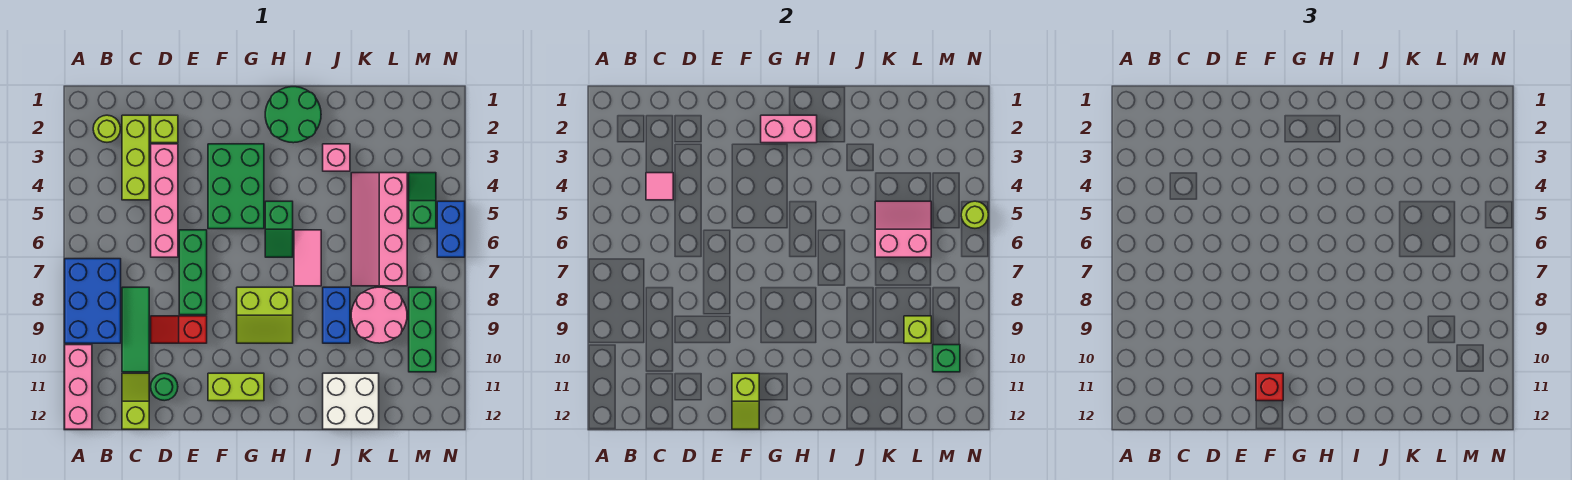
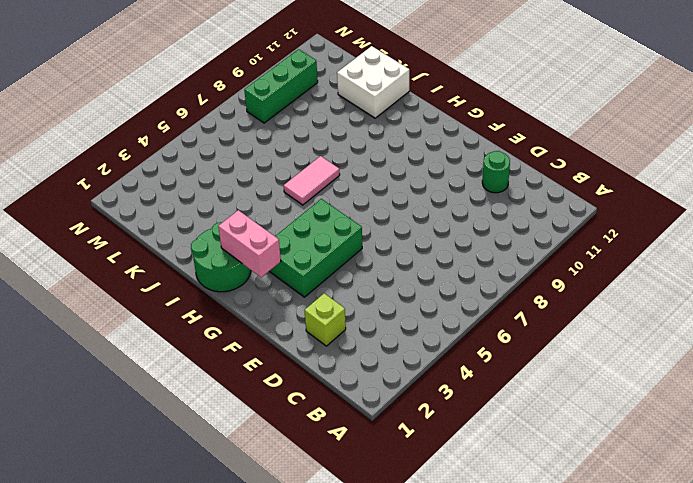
none -> blue 2x3 brick [65,259,121,343]
none -> pink 1x3 brick [65,345,92,429]
none -> lime 1x1 round brick [93,115,120,142]
none -> lime 1x3 brick [122,115,149,200]

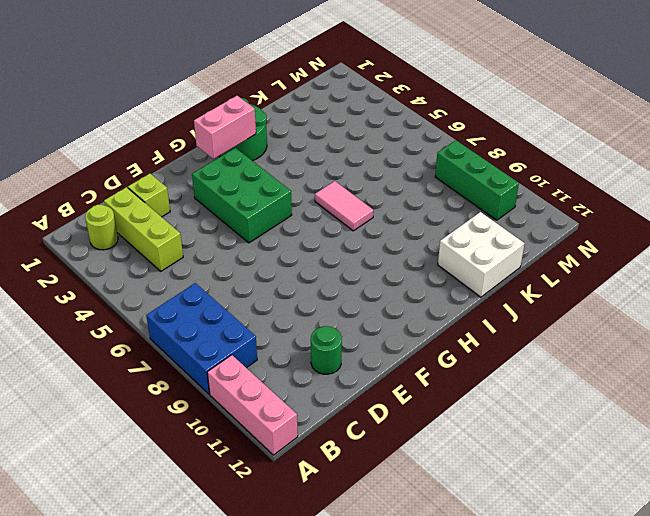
none -> green 1x3 tile [122,287,149,372]
none -> lime 1x2 slope [122,373,149,429]
none -> pink 1x4 brick [151,144,178,257]
none -> red 1x2 slope [151,316,207,343]

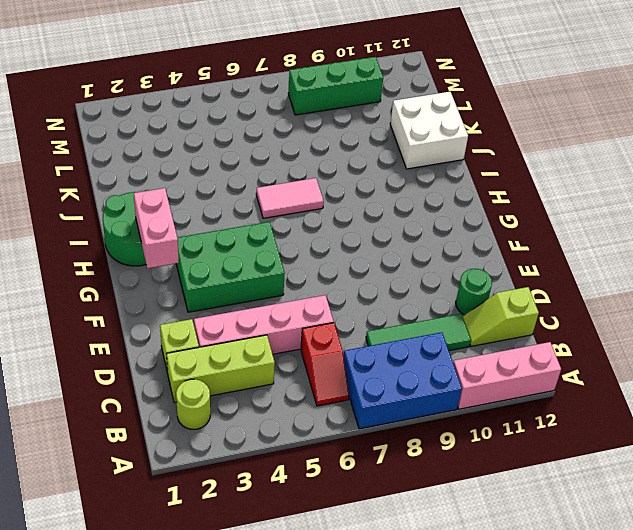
red 1x2 slope [301,323,349,406] -> red 1x2 slope moved to [151,316,207,343]
none -> green 1x3 brick [179,230,207,315]
none -> lime 1x2 brick [208,373,264,401]
none -> lime 2x2 slope [237,287,293,343]
none -> green 1x2 slope [265,201,293,257]

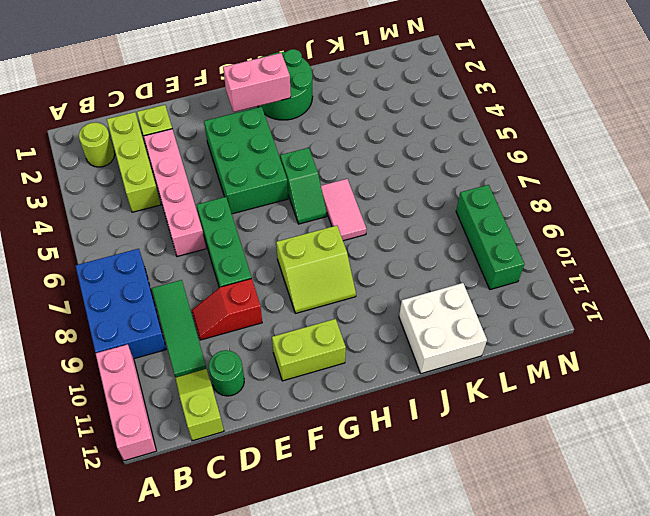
none -> pink 1x1 brick [323,144,350,171]
none -> blue 1x2 brick [323,287,350,343]
none -> pink 2x4 slope [351,173,407,286]
none -> pink 2x2 round brick [351,287,407,343]

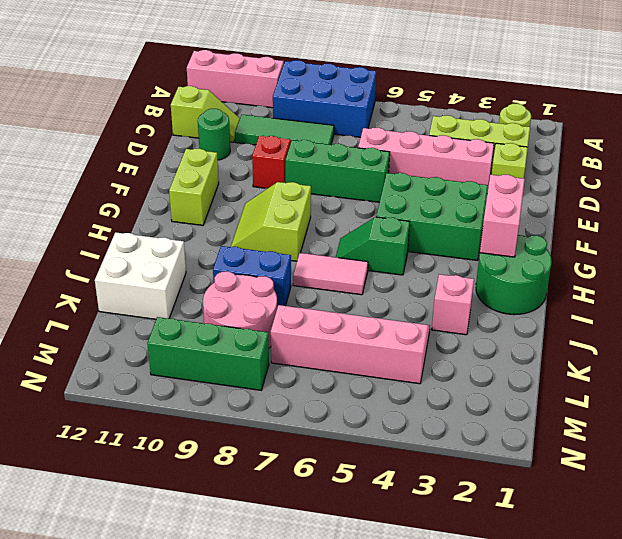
none -> green 1x2 slope [409,173,436,229]
none -> blue 1x2 brick [437,201,465,257]
none -> pink 1x1 tile [646,173,673,200]
none -> lime 1x2 slope [732,373,759,429]

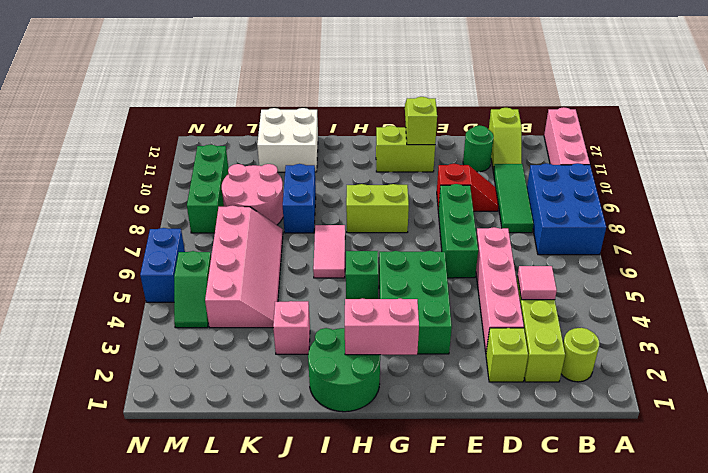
none -> pink 2x2 slope [875,201,931,257]
none -> lime 1x1 brick [904,316,931,343]
none -> green 1x1 brick [933,345,960,372]
none -> lime 1x1 round brick [961,201,988,228]

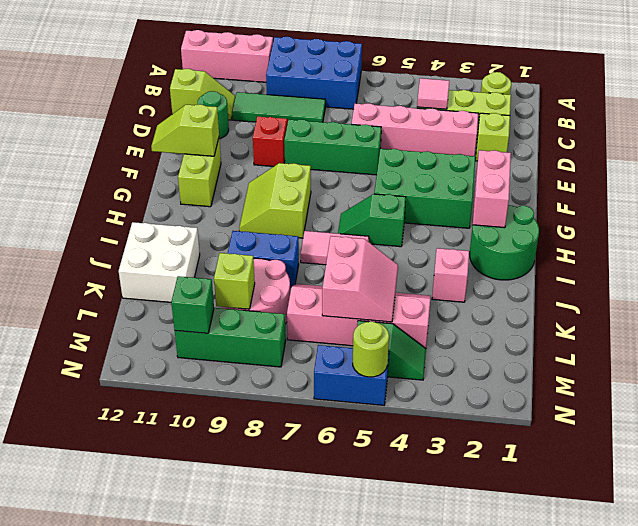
none -> red 1x1 brick [1256,373,1283,401]

